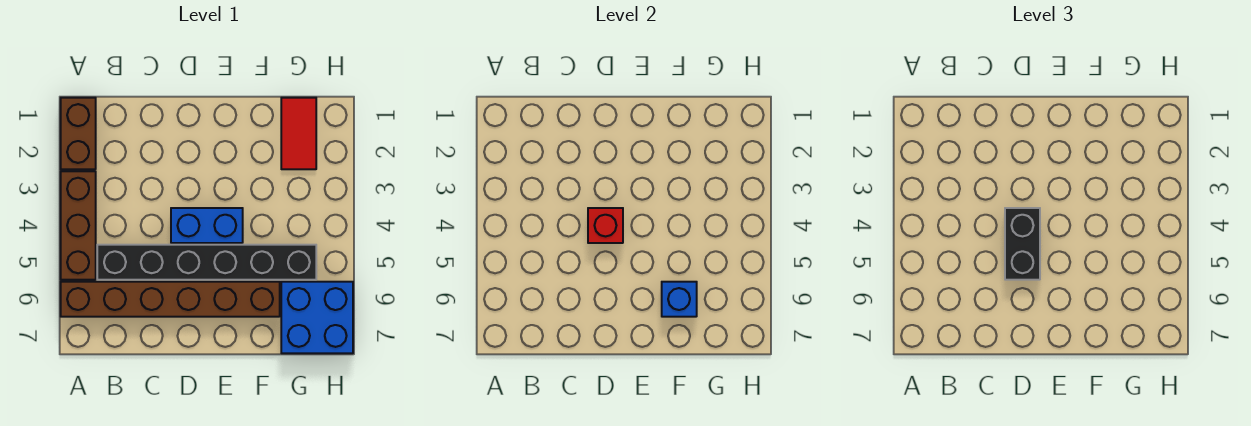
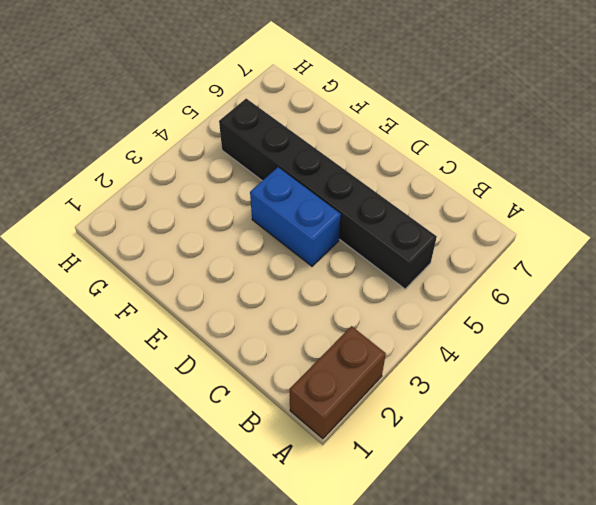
none -> brown 1x3 brick [61,171,96,280]
none -> brown 1x6 brick [61,282,280,317]

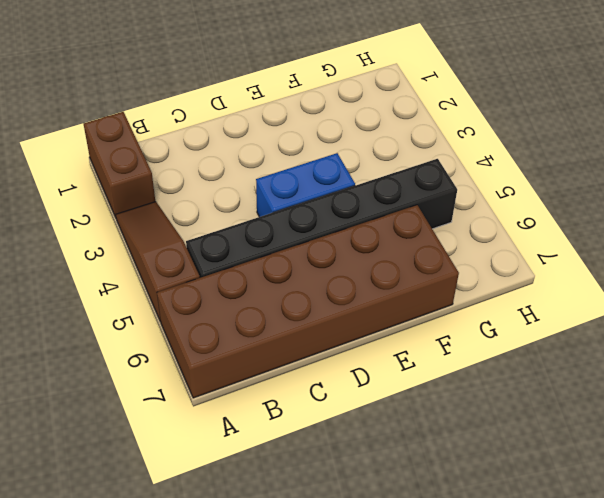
brown 1x3 slope [116,202,200,322] -> brown 1x3 brick [61,171,96,280]
brown 2x6 brick [157,205,459,398] -> brown 1x6 brick [61,282,280,317]
none -> red 1x2 tile [281,98,316,169]
none -> blue 2x2 brick [281,282,353,353]

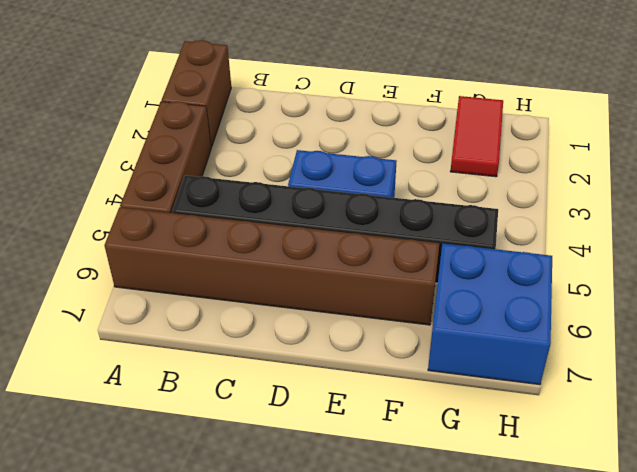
none -> red 1x1 brick [588,208,623,243]
none -> blue 1x1 brick [662,282,697,317]

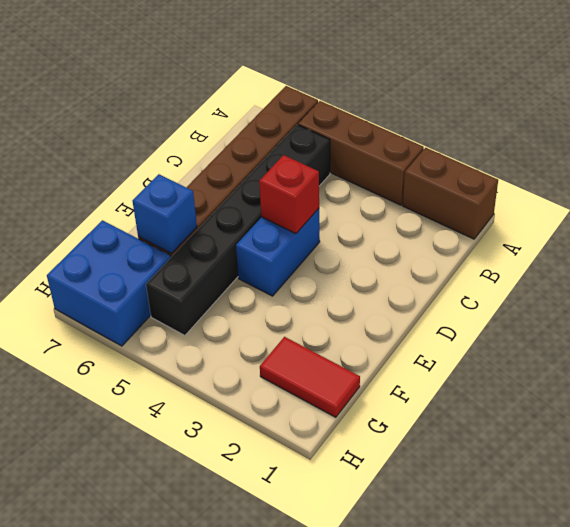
none -> black 1x2 brick [1005,208,1040,280]

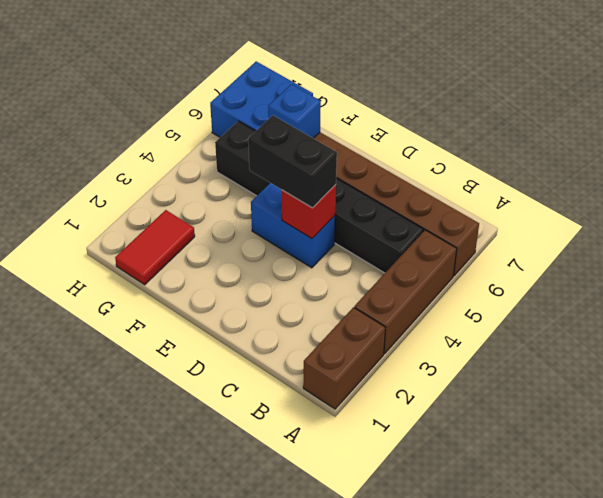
black 1x2 brick [248,115,337,208] -> black 1x2 brick turned to [1005,208,1040,280]

